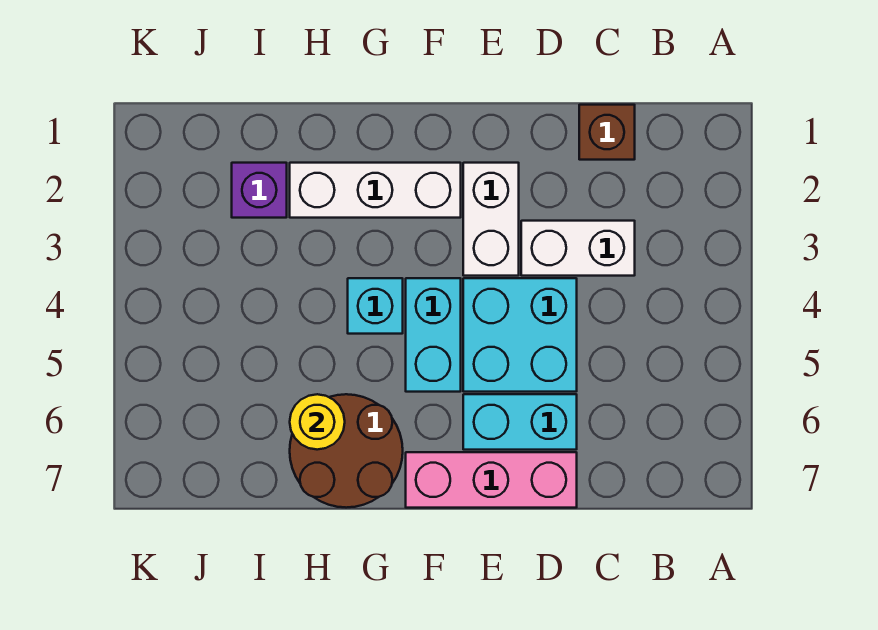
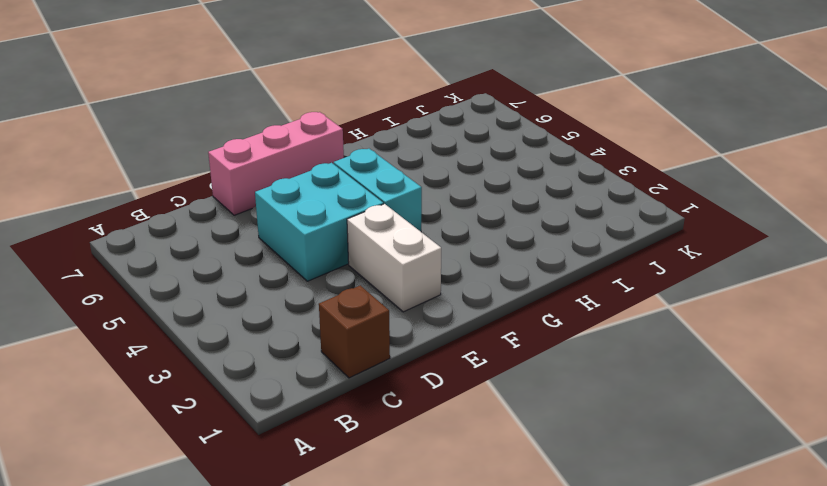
none -> white 1x2 brick [521,221,635,276]
none -> cyan 1x2 brick [463,394,577,450]
none -> white 1x3 brick [290,163,461,218]

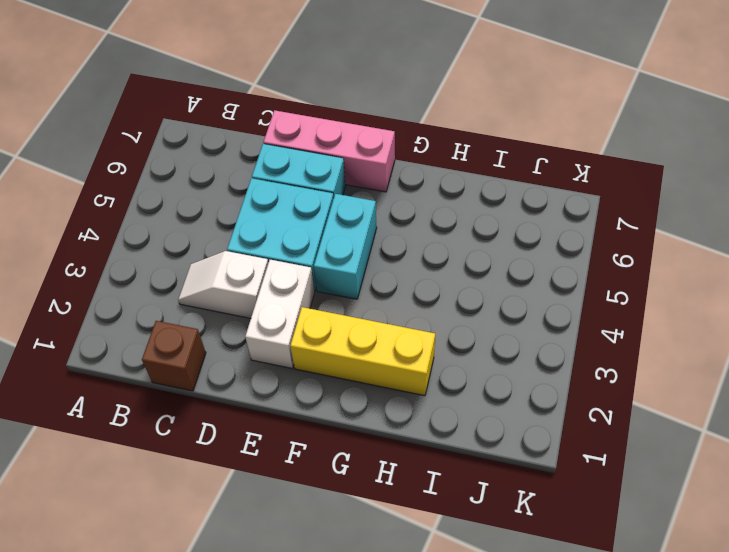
white 1x2 slope [178,251,268,318] -> white 1x2 brick [521,221,635,276]
yellow 1x3 brick [290,307,435,396] -> white 1x3 brick [290,163,461,218]
none -> cyan 1x1 brick [348,278,403,334]
none -> brown 2x2 round brick [290,394,403,508]
none -> purple 1x1 brick [232,163,287,218]

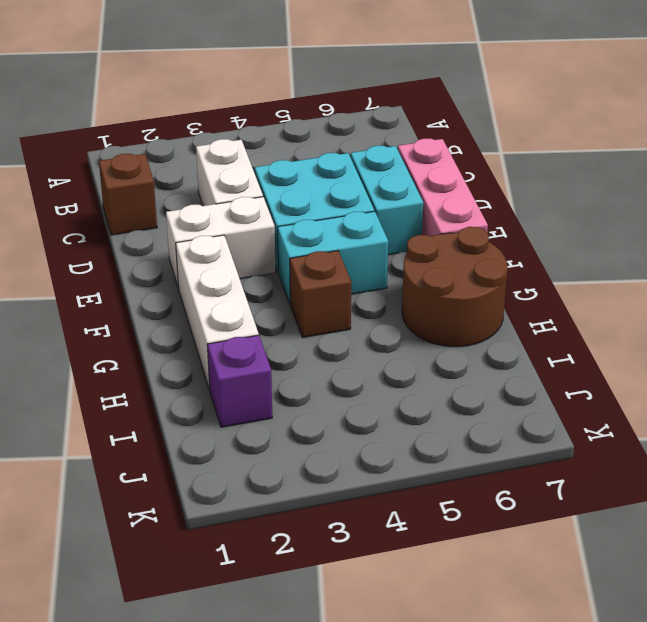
brown 1x1 brick [290,251,351,338] -> cyan 1x1 brick [348,278,403,334]
none -> yellow 1x1 round brick [290,394,345,450]

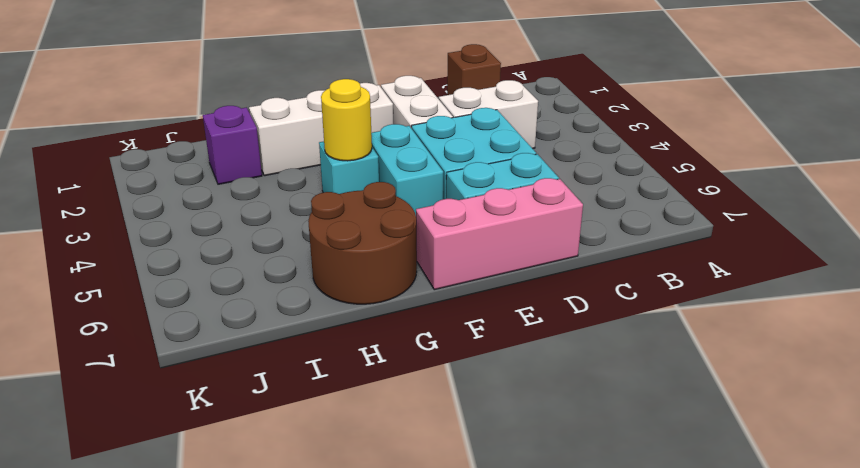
yellow 1x1 round brick [321,79,372,161] -> yellow 1x1 round brick moved to [290,394,345,450]

